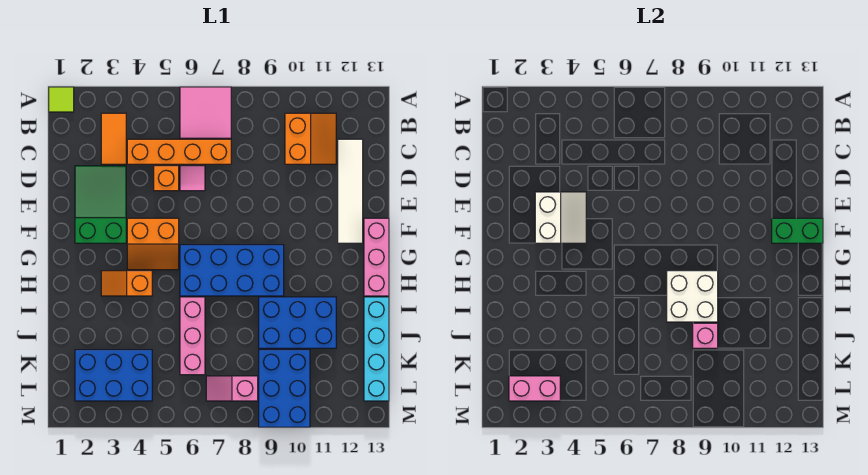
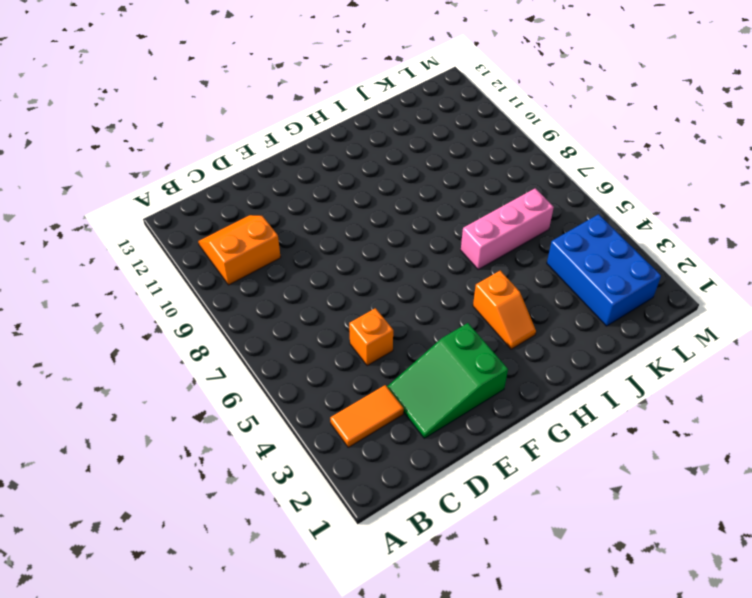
none -> lime 1x1 tile [49,87,74,112]
none -> pink 2x2 tile [180,87,231,138]
none -> orange 1x4 brick [127,139,231,164]

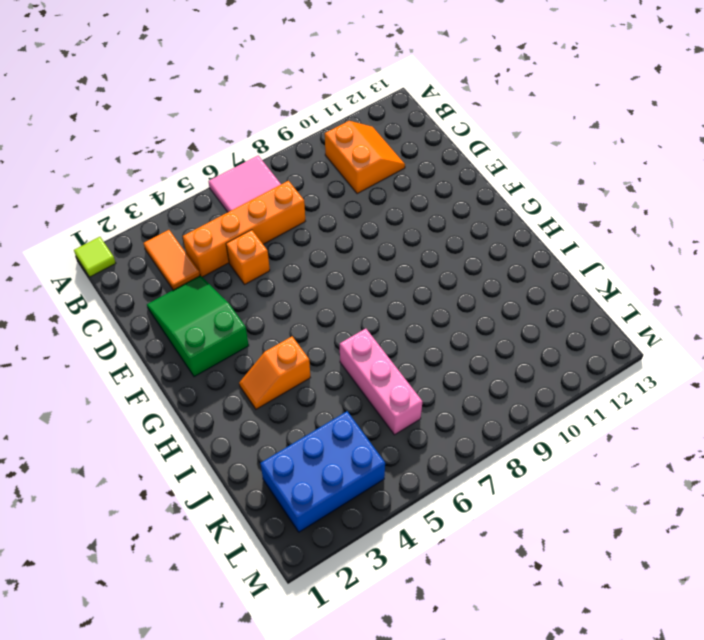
none -> white 1x4 tile [338,139,363,243]
none -> pink 1x1 tile [180,166,205,191]
none -> orange 2x2 slope [127,218,179,270]

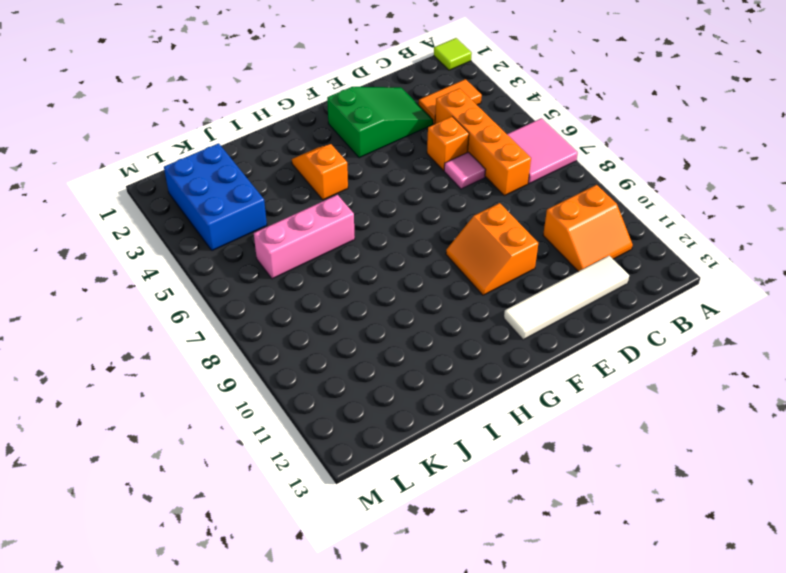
orange 2x2 slope [446,203,538,295] -> orange 2x2 slope moved to [127,218,179,270]
none -> pink 1x3 brick [364,218,389,296]
none -> blue 2x4 brick [180,245,284,296]
none -> blue 2x3 brick [259,297,336,348]

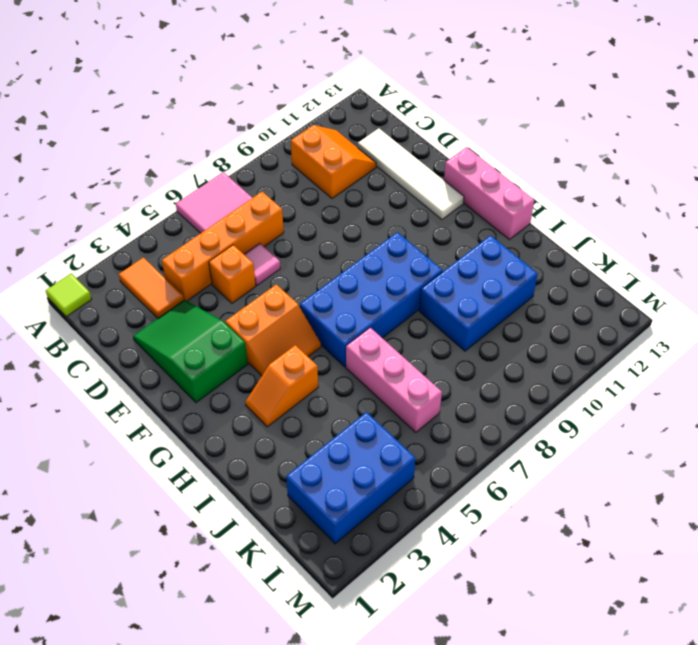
none -> cyan 1x4 brick [364,297,389,401]
none -> blue 2x3 brick [259,350,310,427]
none -> pink 1x2 slope [206,376,258,401]

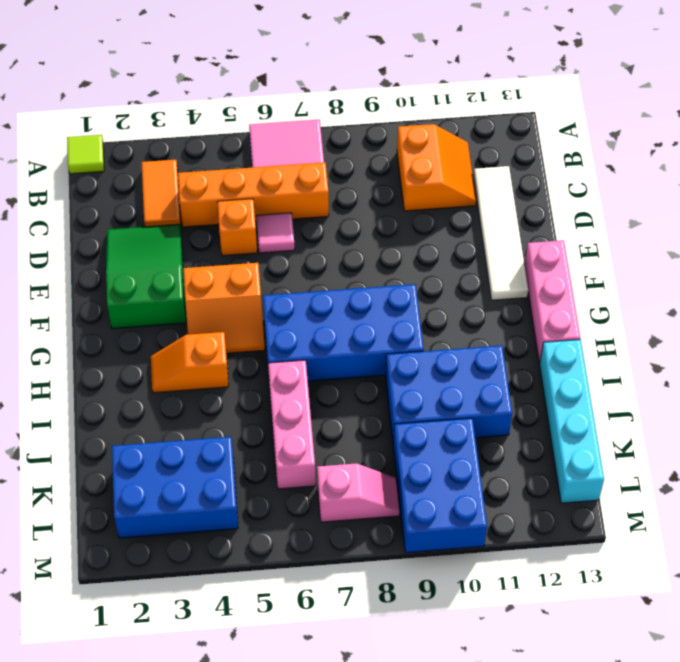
pink 1x2 slope [317,463,399,522] -> pink 1x2 slope turned to [206,376,258,401]
none -> white 2x2 slope [535,192,586,243]
none -> green 1x2 brick [772,218,823,243]
none -> white 2x2 brick [667,271,718,322]

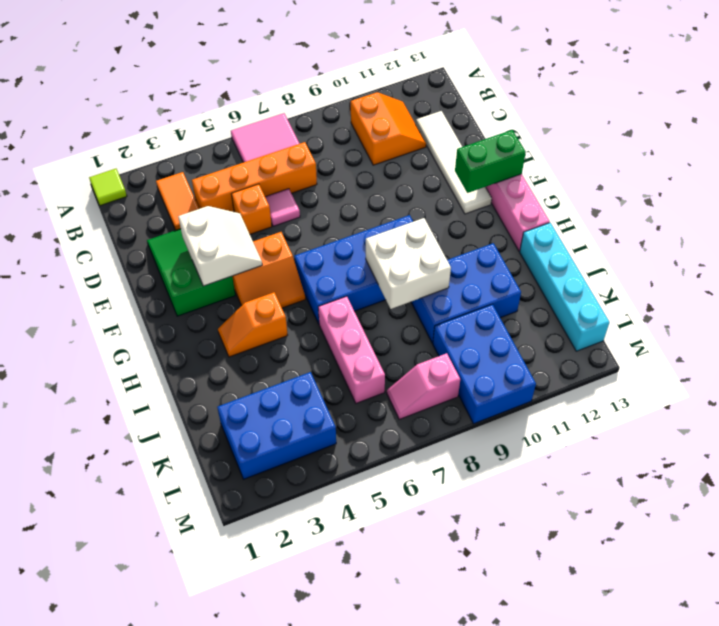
none -> pink 1x1 brick [693,323,718,348]
none -> pink 1x2 brick [509,376,560,401]

